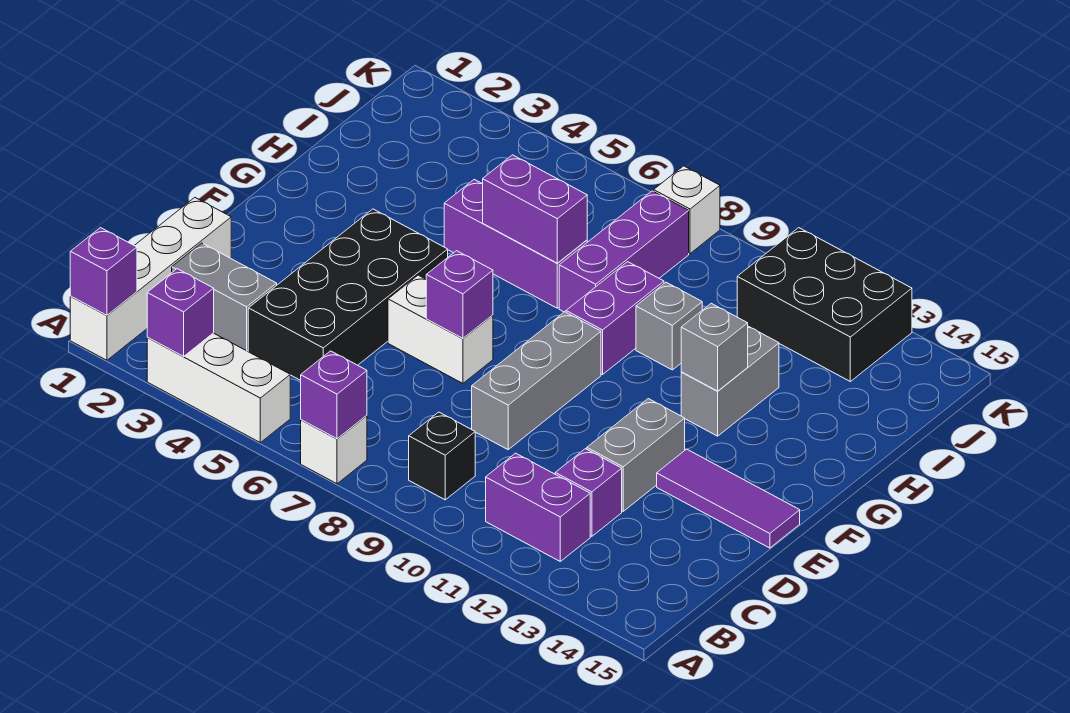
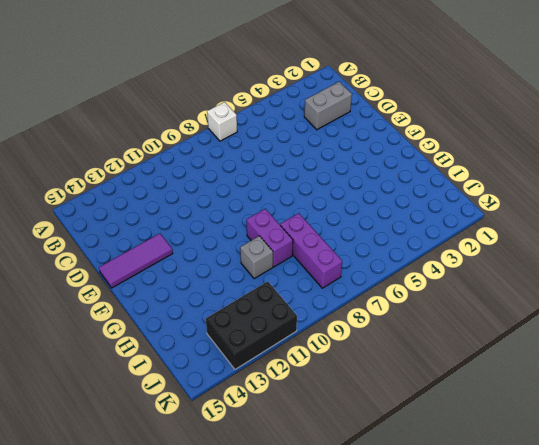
none -> white 1x4 brick [70,198,231,360]
none -> white 1x3 brick [147,333,290,442]
none -> black 1x1 brick [409,412,475,500]

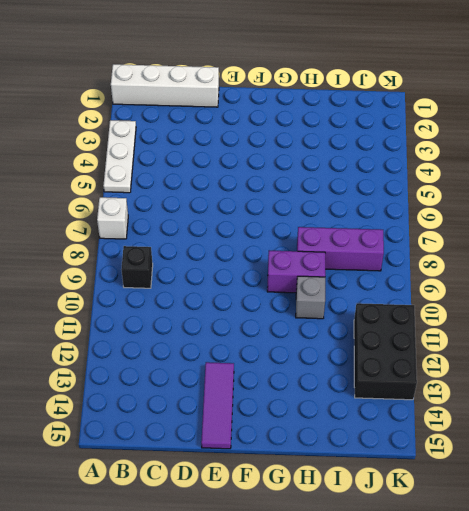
white 1x3 plate [103,120,136,193] -> white 1x3 brick [147,333,290,442]
none -> purple 1x2 brick [486,453,590,561]
none -> grey 1x2 brick [172,243,277,351]
none -> black 2x4 brick [248,209,448,380]

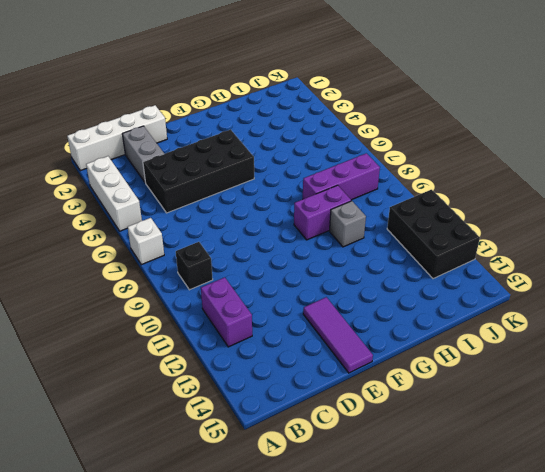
none -> purple 1x1 brick [555,449,622,536]
none -> grey 1x3 brick [472,312,601,450]
none -> grey 1x2 brick [587,399,685,511]

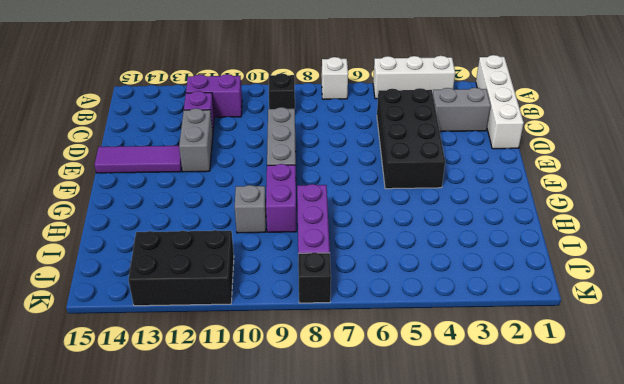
black 1x1 brick [298,253,331,303] -> white 1x1 brick [654,166,720,254]
none -> white 1x2 brick [388,275,493,383]
none -> grey 1x2 brick [681,326,779,436]
none -> purple 1x3 brick [444,179,587,308]

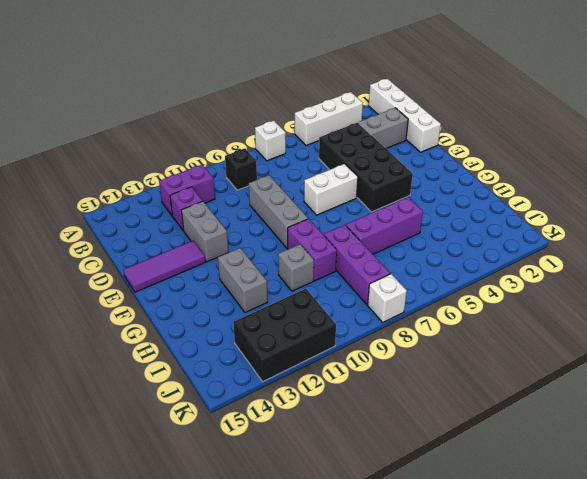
none -> purple 1x1 brick [70,228,137,315]
none -> purple 1x1 brick [147,269,214,357]
none -> purple 1x1 brick [301,351,367,439]

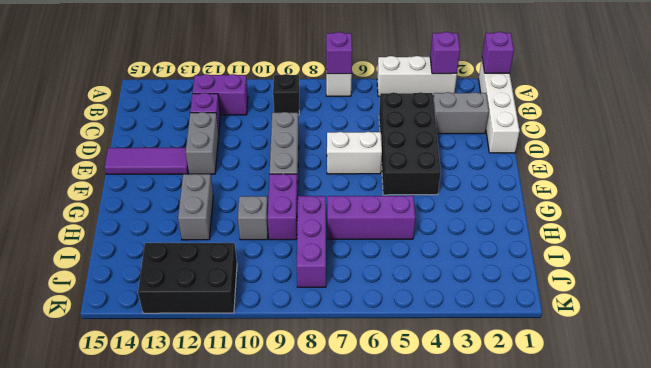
none -> white 1x1 brick [654,166,720,254]
none -> purple 1x1 brick [426,251,493,339]
none -> grey 1x1 brick [681,303,748,391]

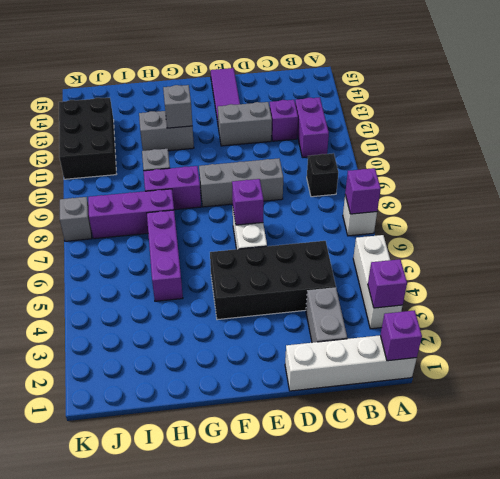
grey 1x1 brick [60,197,92,241] -> white 1x1 brick [654,166,720,254]
none -> purple 1x2 brick [483,155,587,263]

